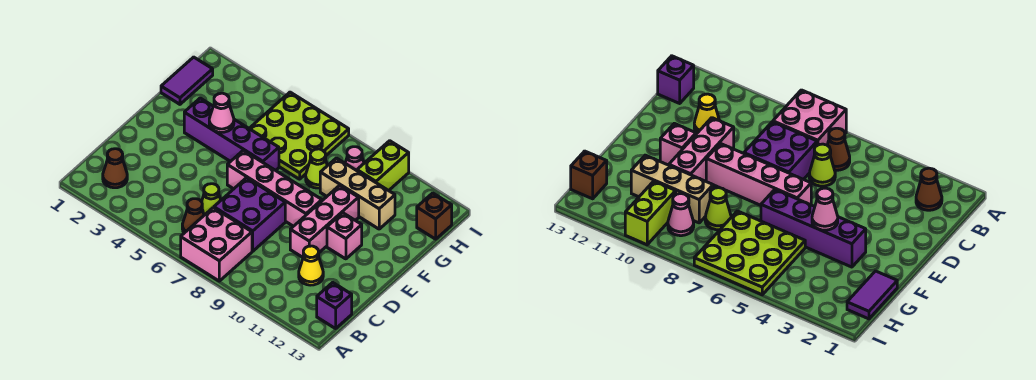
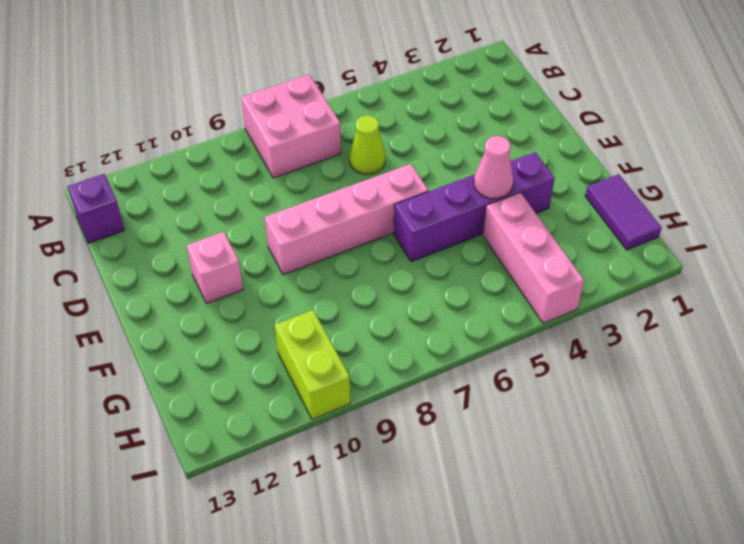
pink 1x3 brick [483,193,584,323] -> pink 1x3 brick moved to [290,185,359,257]
none -> brown 1x1 cone [103,149,127,188]
none -> brown 1x1 cone [182,199,204,233]
none -> purple 2x2 brick [214,178,285,251]

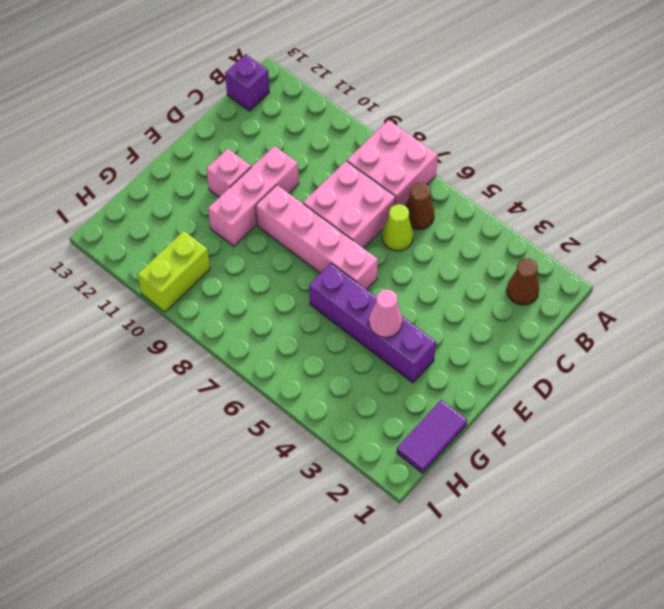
pink 2x2 brick [303,161,396,248] -> purple 2x2 brick [214,178,285,251]
none -> yellow 1x1 cone [299,246,323,285]
none -> lime 3x3 plate [249,92,349,179]
none -> lime 1x1 cone [306,149,327,188]

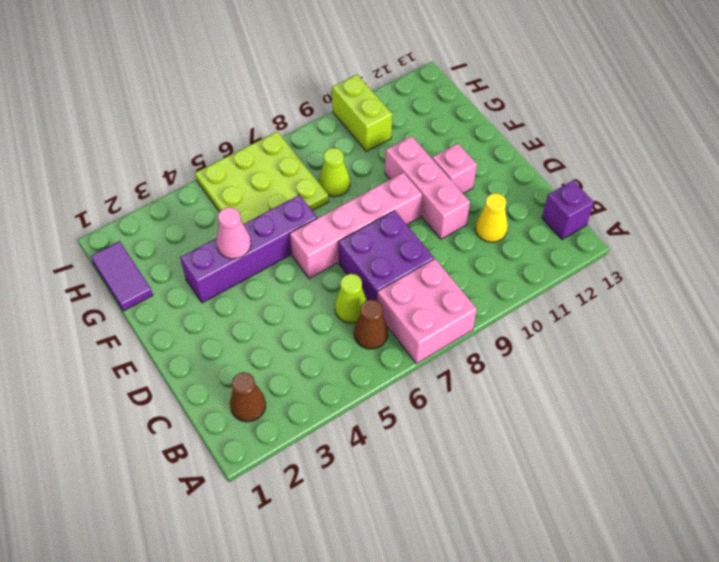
none -> tan 1x3 brick [320,158,395,229]
none -> pink 1x1 cone [345,147,364,171]
none -> brown 1x1 brick [417,193,452,239]

